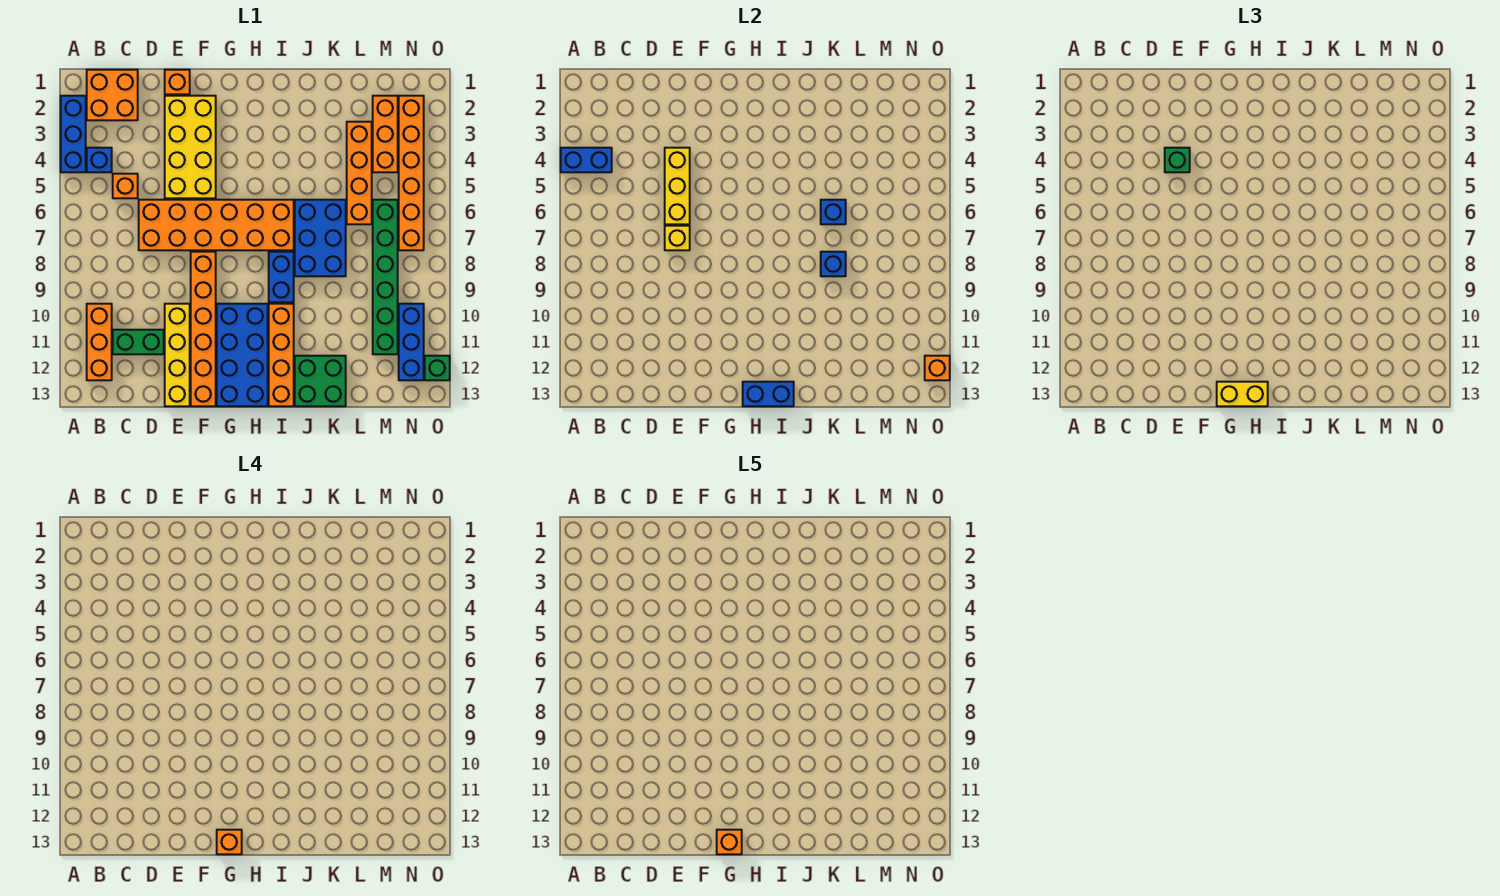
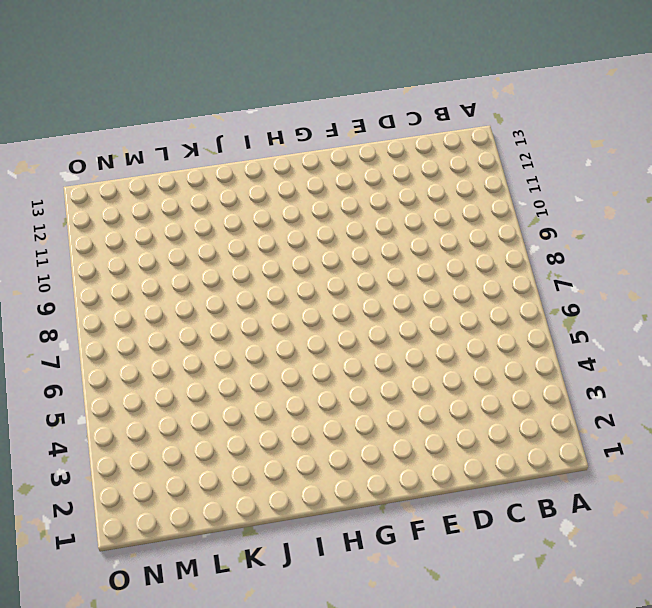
none -> blue 1x3 brick [61,96,86,172]
none -> orange 2x2 brick [87,70,138,120]
none -> blue 1x1 brick [87,148,112,172]
none -> orange 1x3 brick [87,304,112,380]

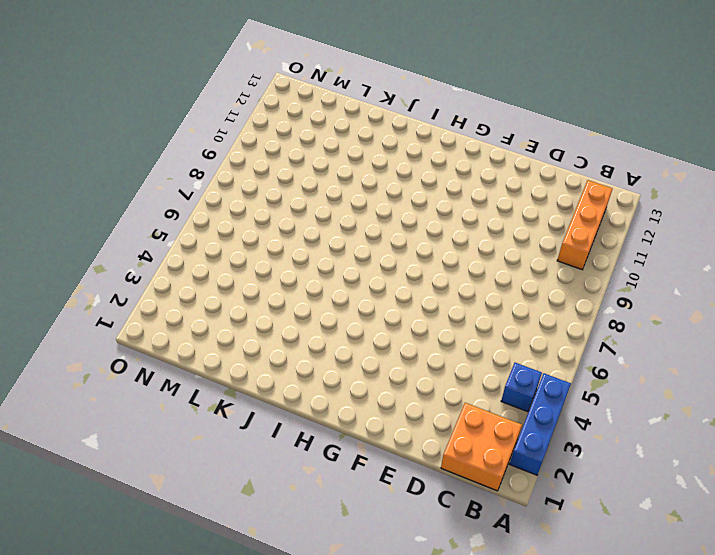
none -> orange 1x1 brick [113,174,138,198]
none -> green 1x2 brick [113,330,164,354]
none -> orange 2x6 brick [139,200,294,250]
none -> orange 1x1 brick [165,70,190,94]

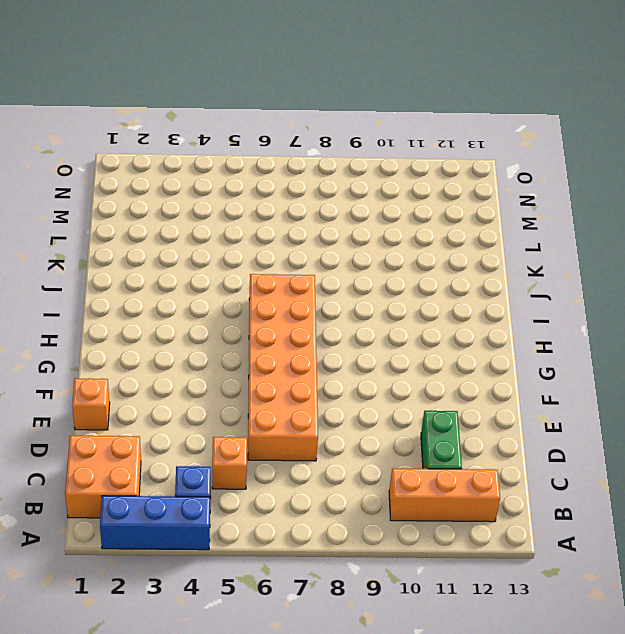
none -> yellow 2x4 brick [165,96,216,198]
none -> yellow 1x4 brick [165,304,190,406]
none -> orange 1x6 brick [191,252,216,406]
none -> blue 2x4 brick [217,304,268,406]

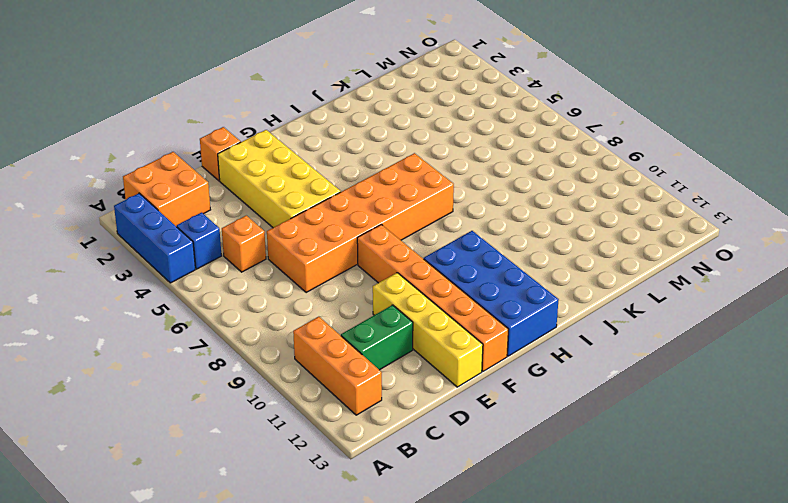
none -> blue 1x2 brick [269,252,294,302]
none -> orange 1x4 brick [269,304,294,406]
none -> blue 2x3 brick [295,200,346,276]
none -> green 2x2 brick [295,356,346,406]

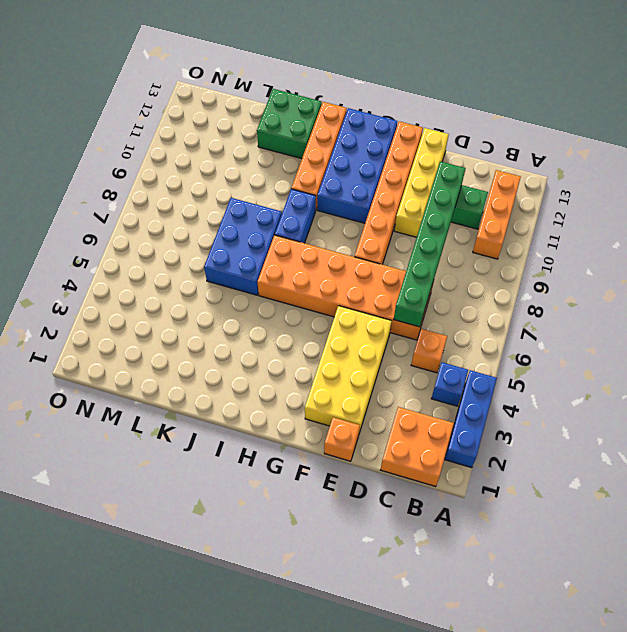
green 1x6 brick [394,161,466,327] -> green 1x6 brick moved to [373,200,398,354]
none -> orange 1x4 brick [347,122,372,224]
none -> orange 1x3 brick [373,96,398,172]
none -> orange 1x6 brick [399,96,424,250]
none -> blue 1x3 brick [399,304,424,380]

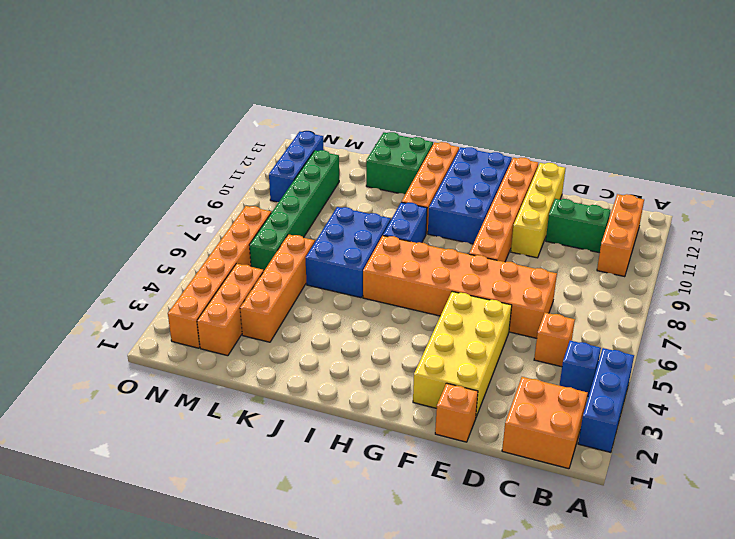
none -> green 1x1 brick [425,356,450,380]
none -> blue 1x2 brick [561,148,612,172]
none -> yellow 1x3 brick [665,148,690,224]
none -> yellow 1x1 brick [665,226,690,250]

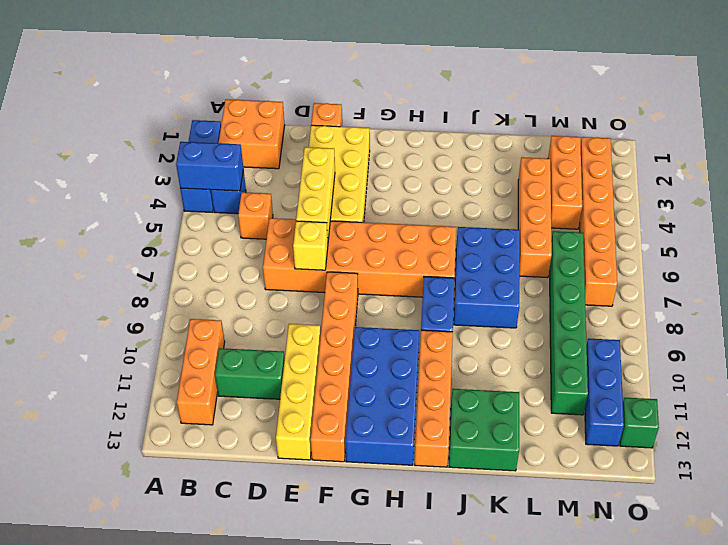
none -> blue 1x2 brick [743,382,794,406]
none -> blue 1x1 brick [821,200,846,224]
none -> blue 1x1 brick [821,252,846,276]
none -> orange 1x1 brick [925,356,950,380]

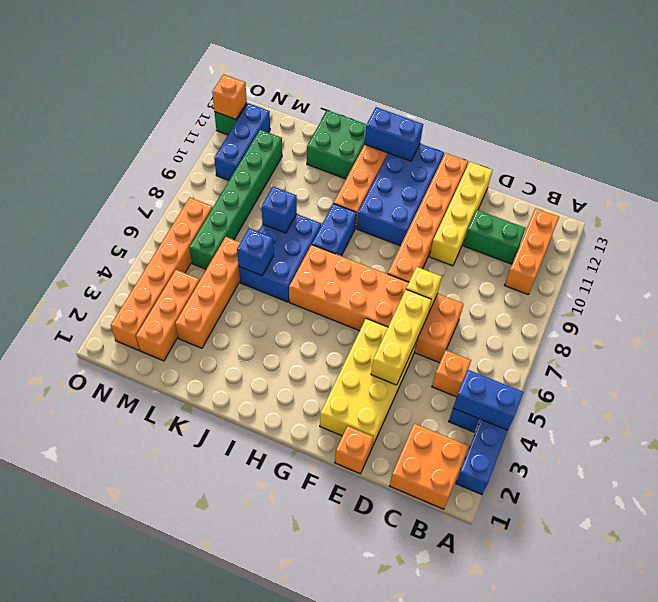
none -> green 1x1 brick [1165,148,1190,172]
none -> yellow 1x2 brick [1217,382,1268,406]
none -> orange 1x1 brick [217,830,242,854]
none -> orange 1x1 brick [717,830,742,854]

